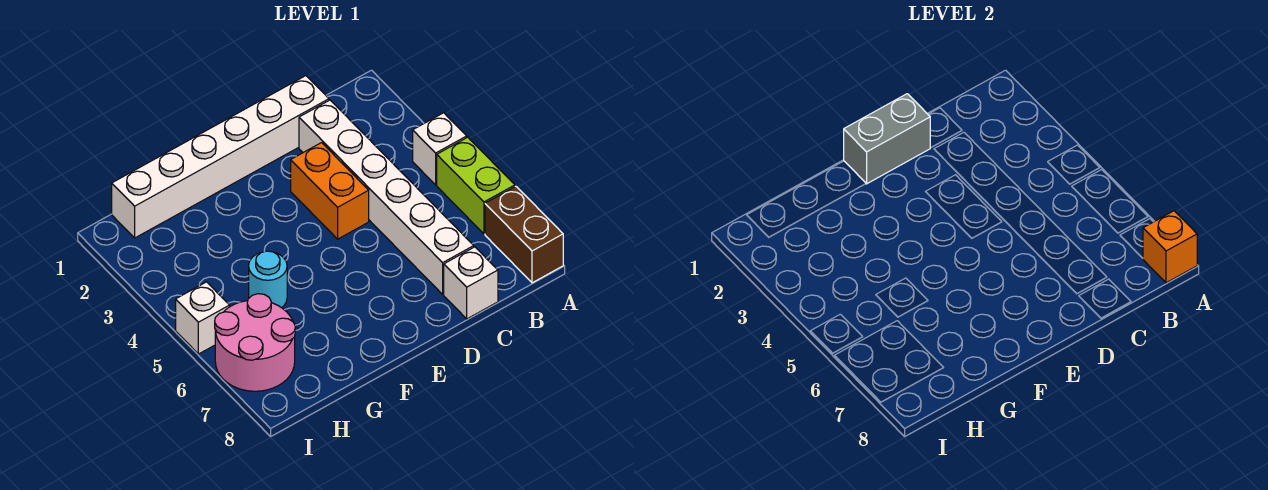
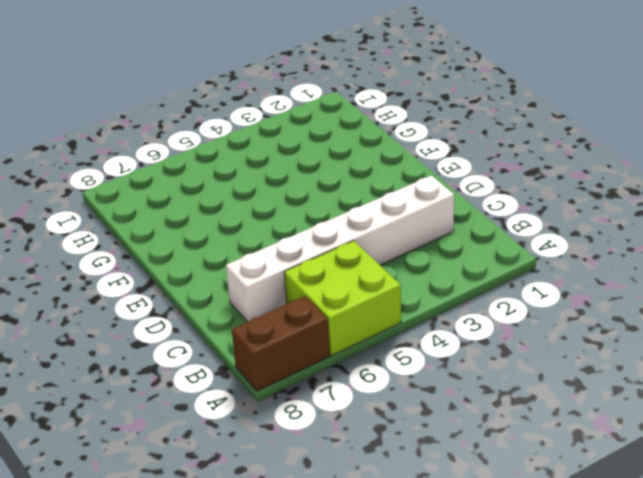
lime 2x2 brick [284,241,401,356] -> lime 1x2 brick [437,137,515,234]
none -> white 1x1 brick [413,113,467,185]
none -> white 1x6 brick [112,76,329,238]
none -> white 1x1 brick [444,247,498,319]

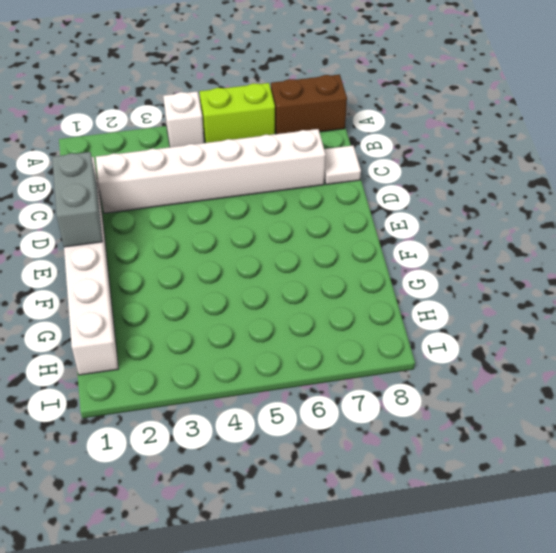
white 1x1 tile [324,146,361,185] -> white 1x1 brick [444,247,498,319]
none -> orange 1x2 brick [291,143,369,239]
none -> cyan 1x1 round brick [249,251,287,308]
none -> pink 2x2 round brick [215,294,296,391]

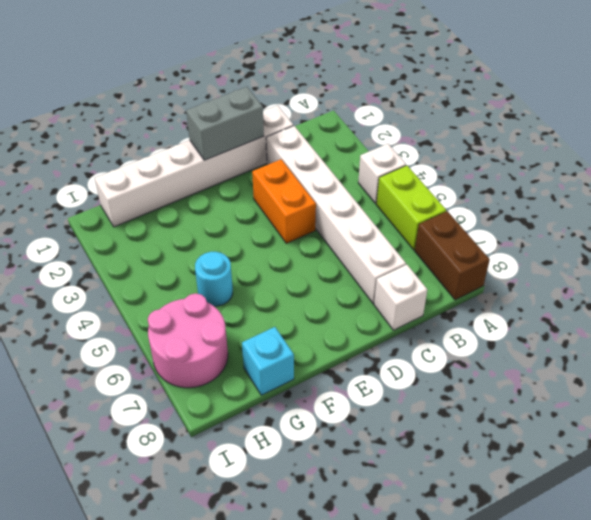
cyan 1x1 brick [242,327,294,395] -> none
none -> white 1x1 brick [176,282,230,354]
none -> orange 1x1 brick [1143,211,1197,283]

